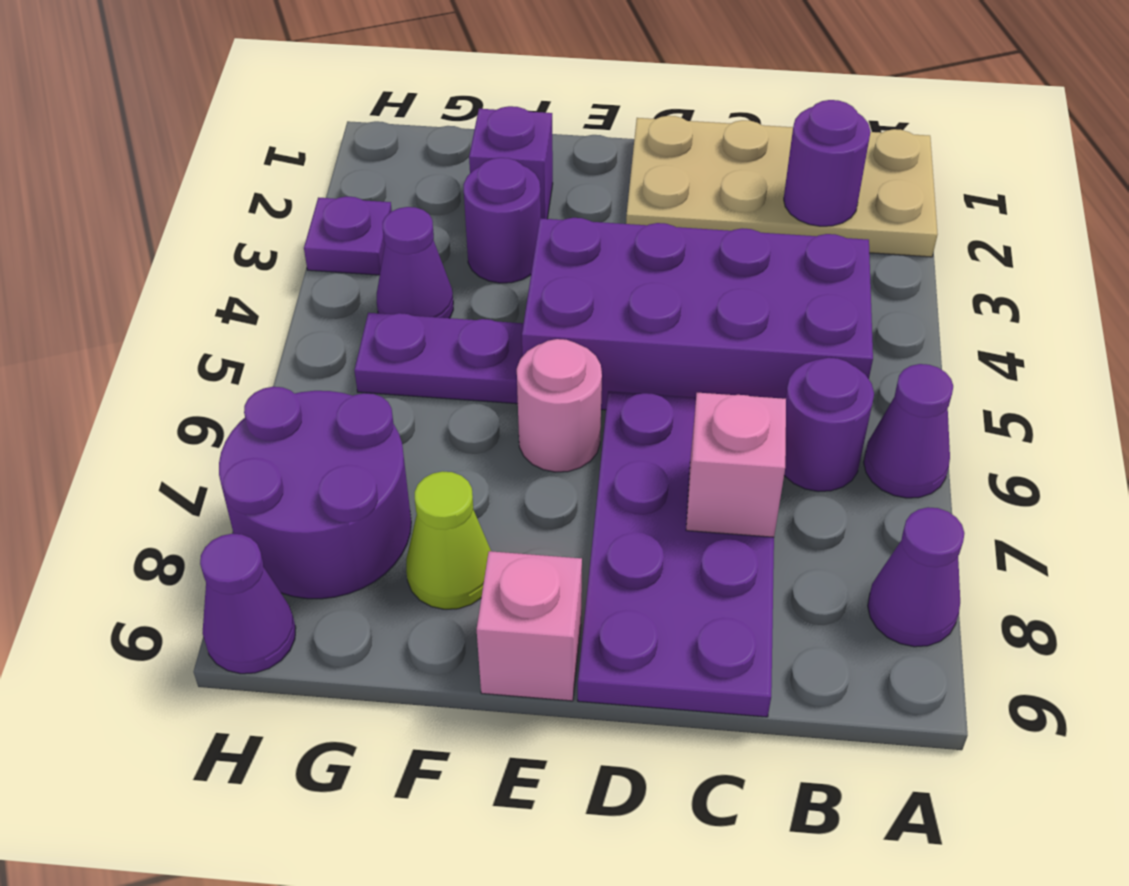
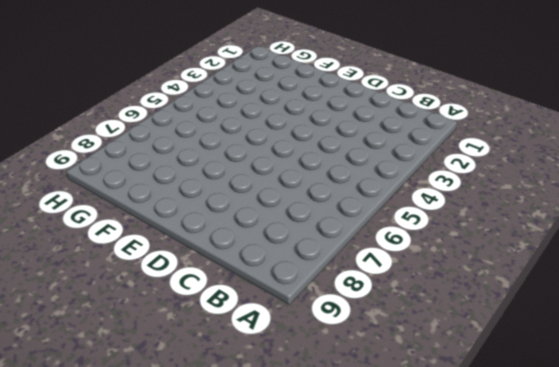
none -> tan 2x4 plate [626,116,938,257]
none -> purple 1x1 cone [864,364,953,498]
none -> purple 1x1 cone [868,507,965,647]

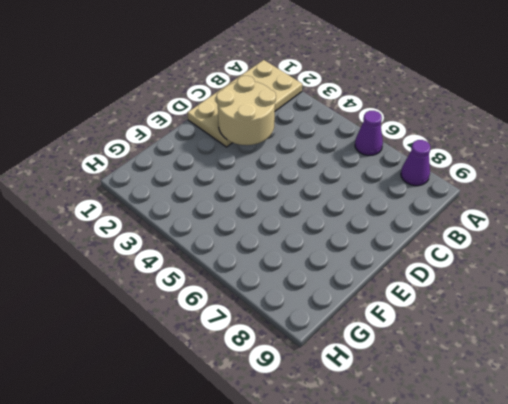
tan 2x2 round brick [217,76,276,145] -> none
none -> purple 2x4 brick [522,218,873,410]
none -> purple 1x1 round brick [784,358,874,492]
none -> purple 2x4 plate [578,391,774,717]

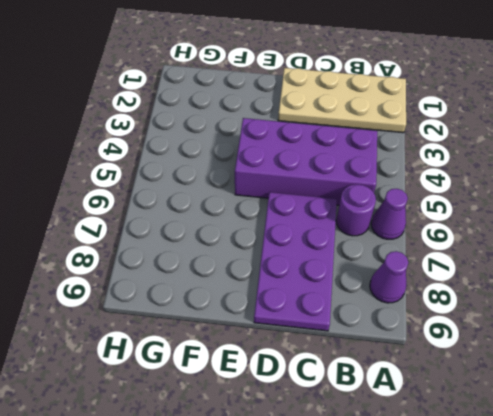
none -> pink 1x1 round brick [517,339,602,472]
none -> pink 1x1 brick [477,551,582,701]
none -> purple 1x1 brick [469,106,553,219]

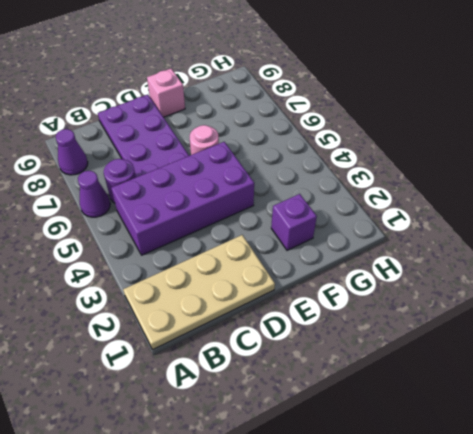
none -> purple 1x1 round brick [463,158,541,283]
none -> purple 1x2 plate [354,313,524,404]
none -> lime 1x1 cone [406,471,491,609]

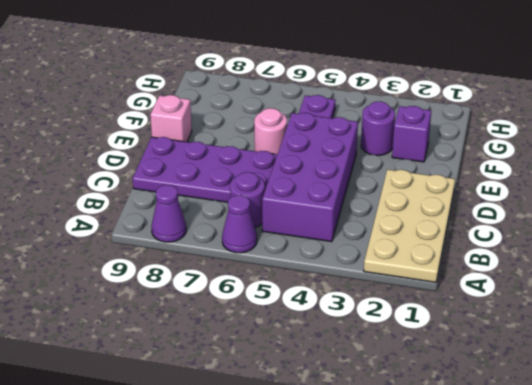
none -> lime 1x1 cone [406,471,491,609]
none -> purple 1x1 cone [377,207,453,318]
none -> purple 2x2 round brick [219,387,411,599]

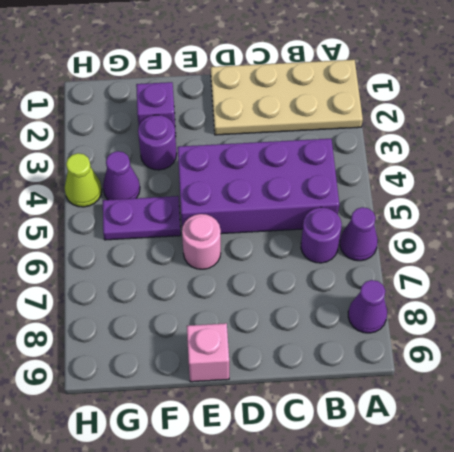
lime 1x1 cone [65,153,102,207] -> lime 1x1 cone moved to [406,471,491,609]
none -> purple 2x4 plate [578,391,774,717]
none -> purple 2x2 round brick [219,387,411,599]
none -> purple 1x1 plate [304,196,392,275]

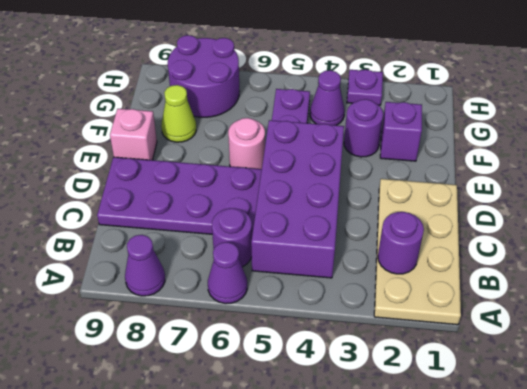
none -> purple 1x1 cone [200,534,296,674]
none -> pink 1x1 brick [686,393,786,537]

